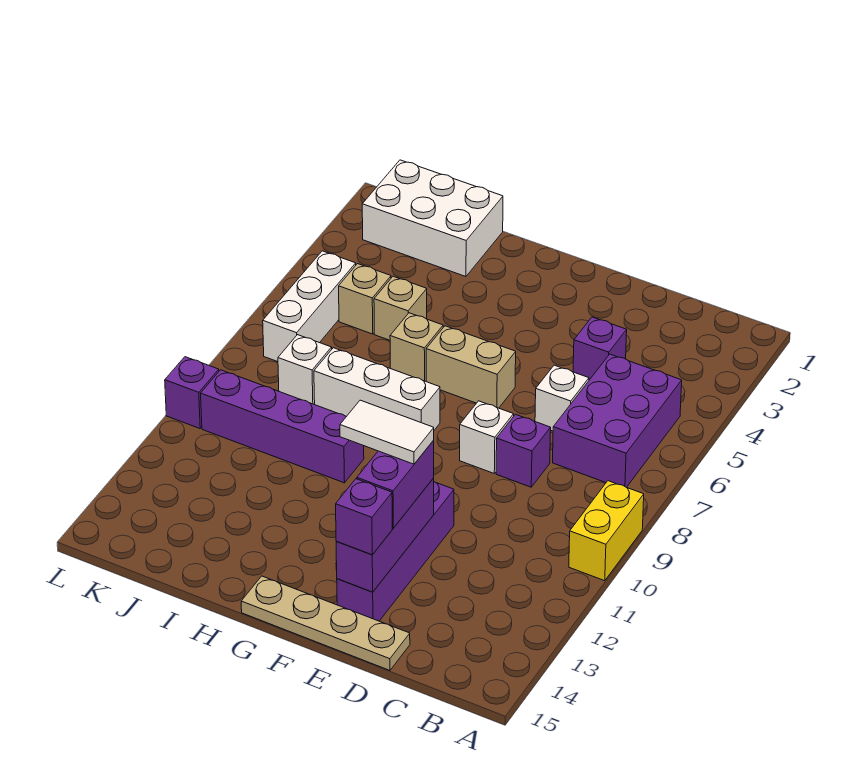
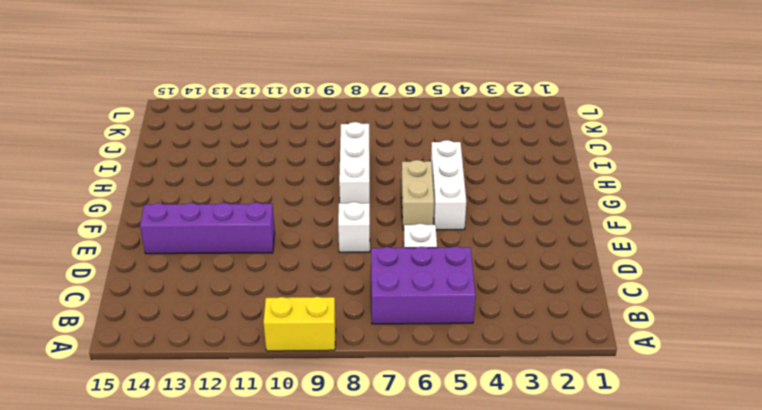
white 1x3 brick [431,140,466,230] -> white 1x3 brick turned to [263,251,356,362]
none -> purple 1x1 brick [573,317,627,380]
none -> purple 1x1 brick [496,414,551,487]
none -> tan 1x4 plate [241,576,410,670]

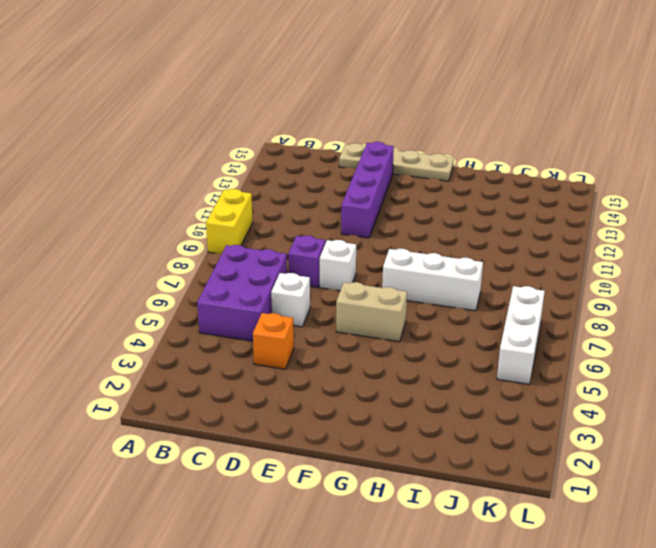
orange 1x1 brick [253,313,294,369] -> purple 1x1 brick [573,317,627,380]
none -> tan 1x1 brick [390,313,443,381]
none -> purple 1x4 brick [201,370,364,483]
none -> white 2x3 brick [362,160,503,277]

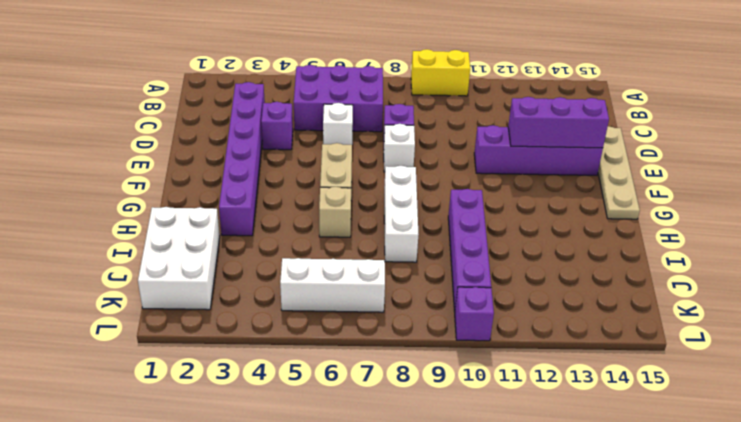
purple 1x6 brick [219,82,265,236] -> none
none -> tan 1x1 brick [374,276,427,340]
none -> tan 1x1 brick [339,264,391,334]
none -> white 1x1 brick [278,335,332,404]

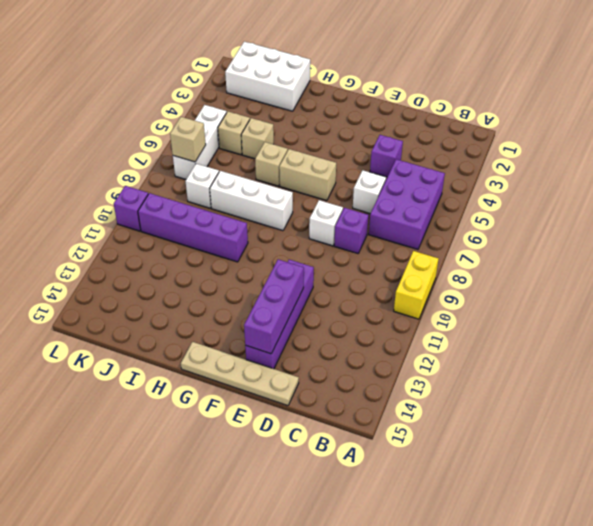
tan 1x1 brick [170,117,206,162] -> none
none -> purple 1x2 brick [357,441,434,528]
none -> purple 1x1 brick [336,479,392,555]
none -> white 1x2 tile [340,400,434,464]

